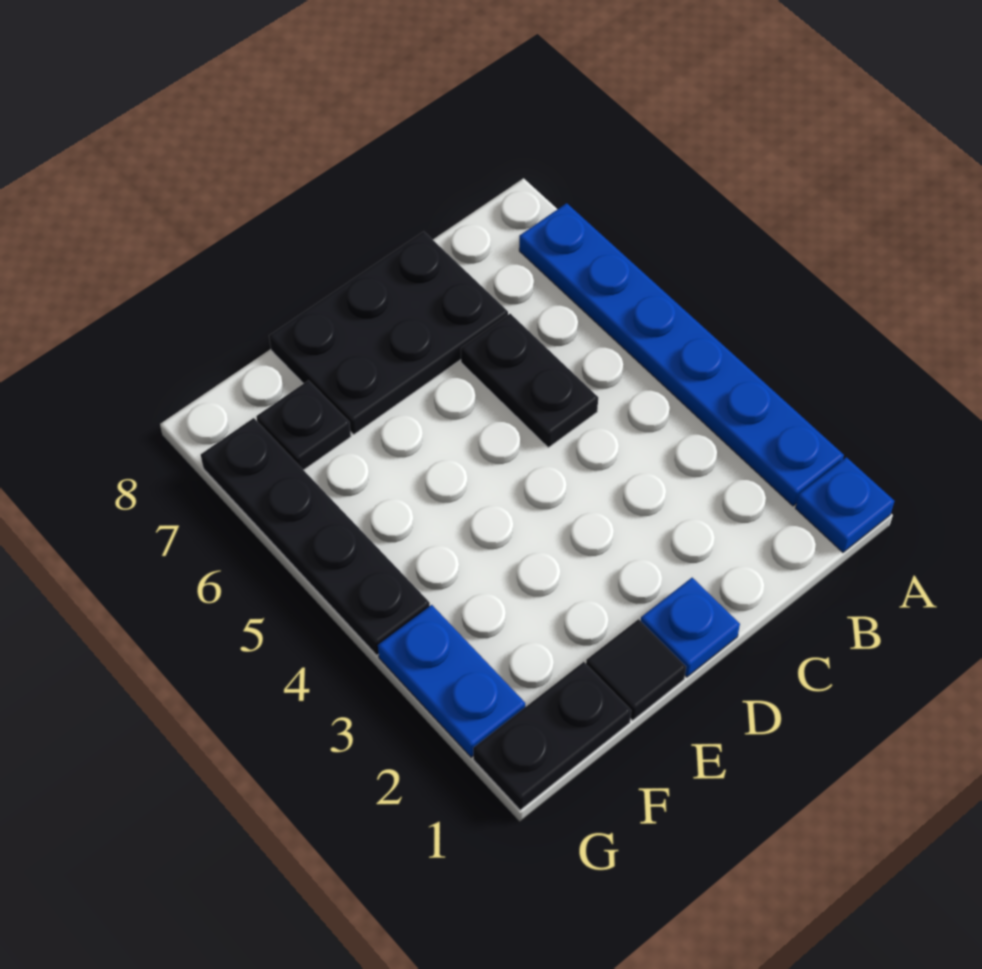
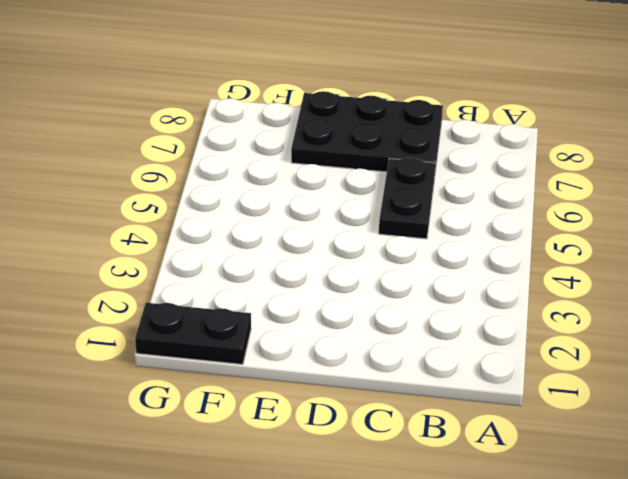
none -> blue 1x1 plate [795,457,894,552]
none -> blue 1x6 plate [519,203,844,506]

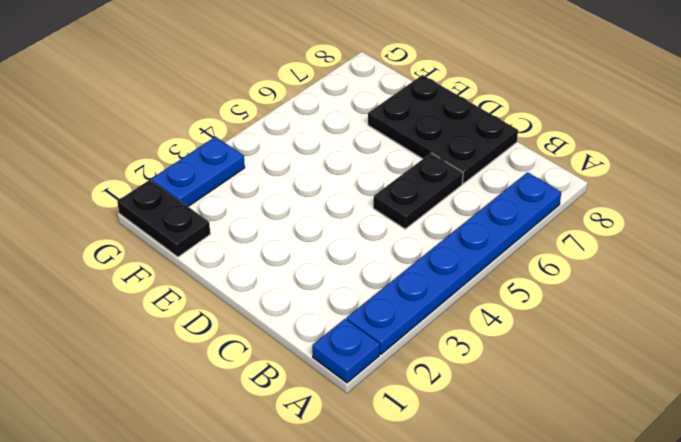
none -> blue 1x1 plate [641,578,740,677]
none -> black 1x1 tile [586,619,686,720]

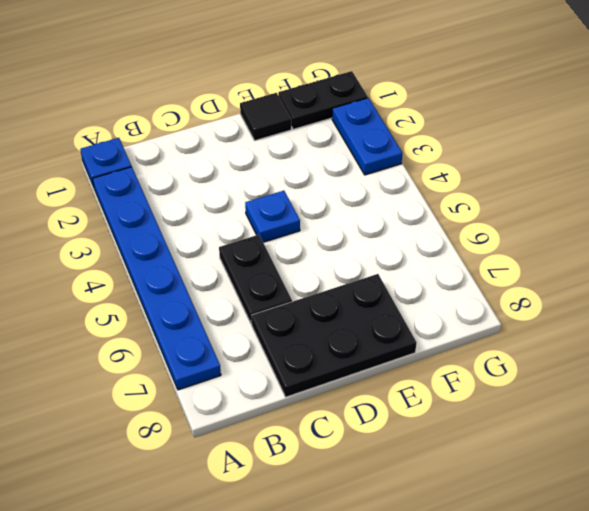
blue 1x1 plate [245,191,300,242] -> blue 1x1 plate moved to [641,578,740,677]
none -> black 1x1 plate [257,380,351,470]
none -> black 1x4 plate [201,418,430,655]

